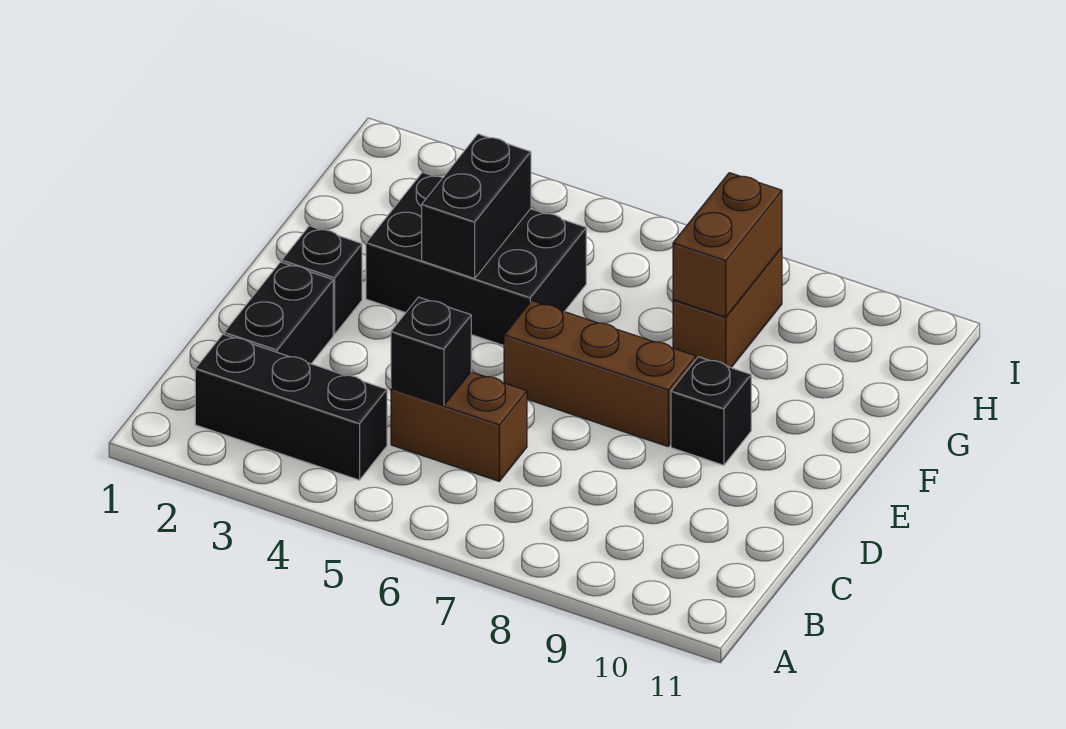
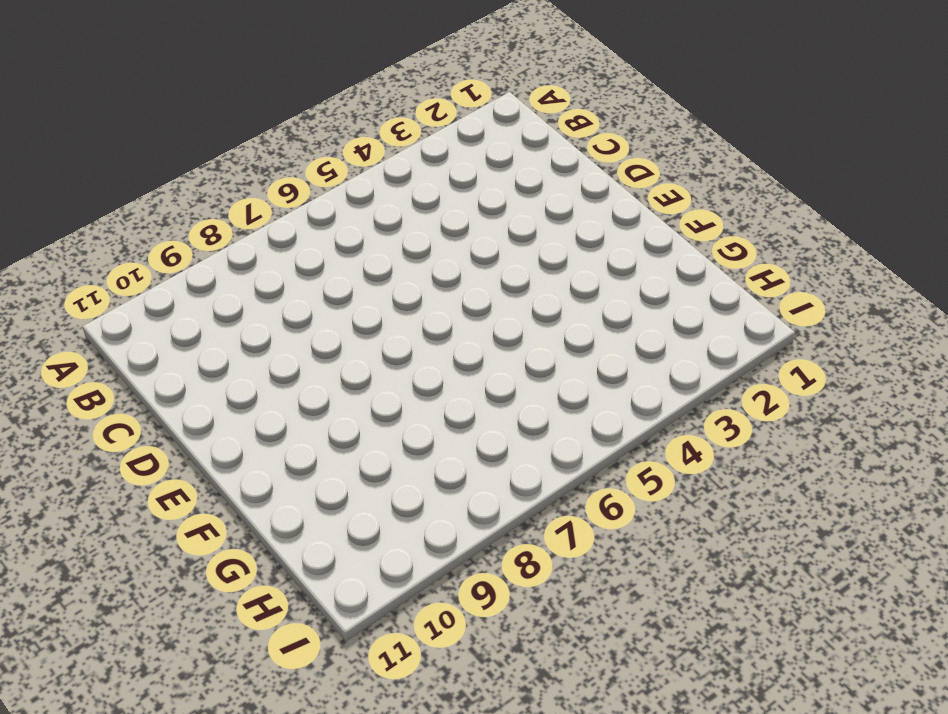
none -> black 1x3 brick [195,334,387,480]
none -> black 1x2 brick [224,262,333,364]

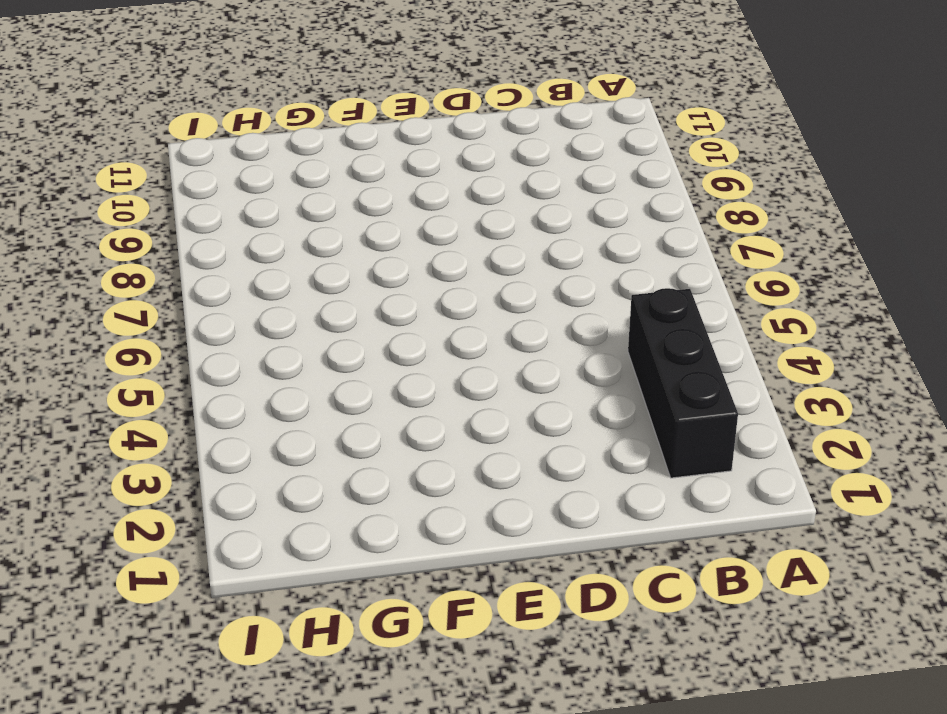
none -> black 1x2 brick [224,262,333,364]
none -> brown 1x2 brick [391,372,527,481]

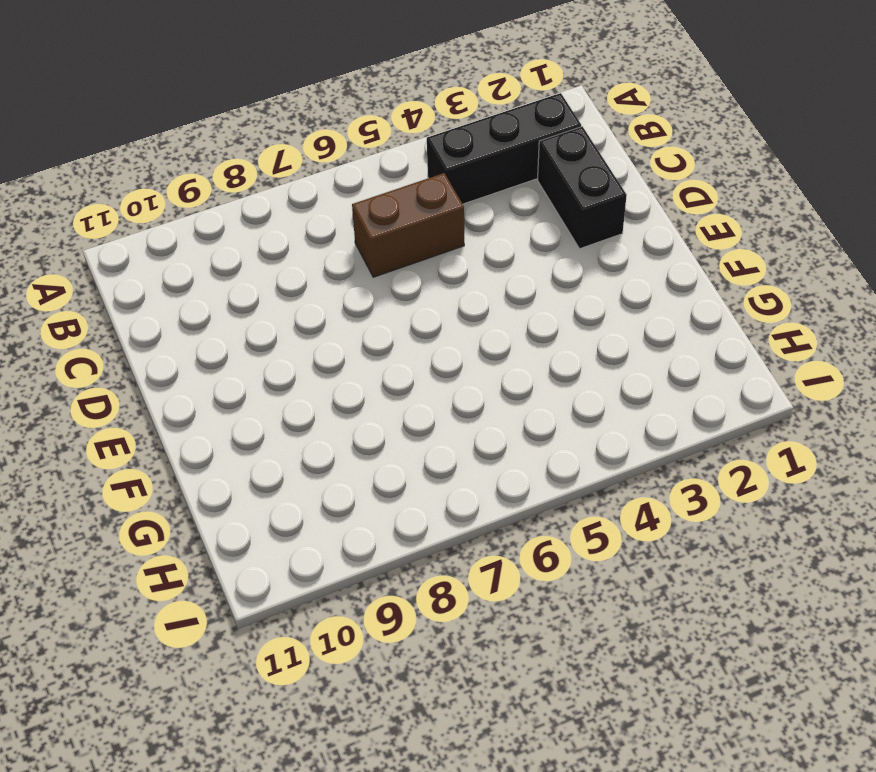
none -> black 1x1 brick [282,226,362,334]
none -> brown 1x3 brick [504,301,696,446]

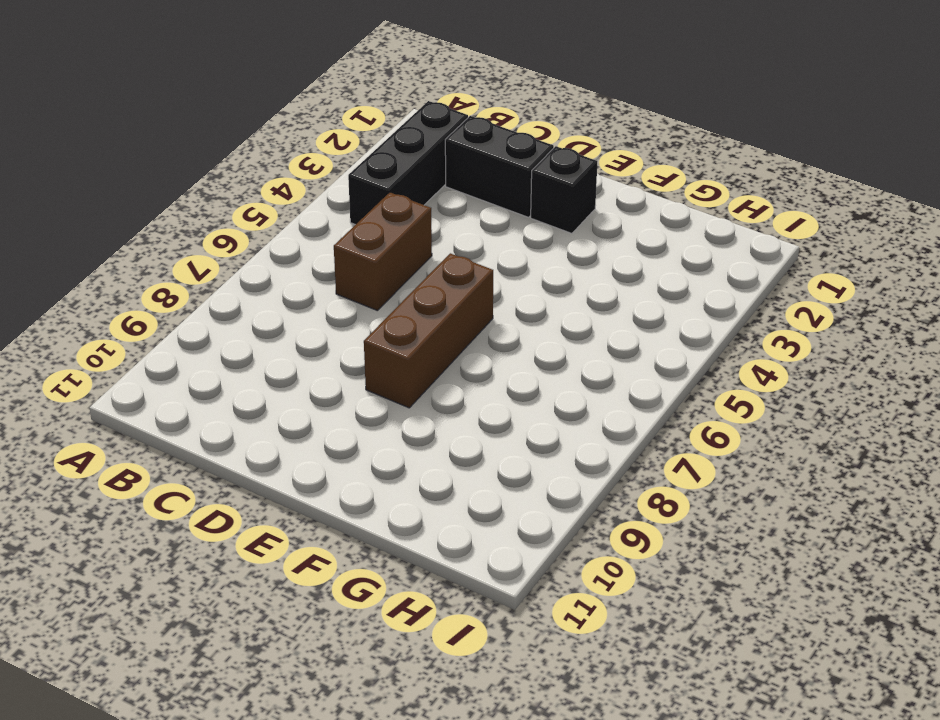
none -> black 1x1 brick [671,357,751,465]
none -> black 2x3 brick [366,172,586,346]

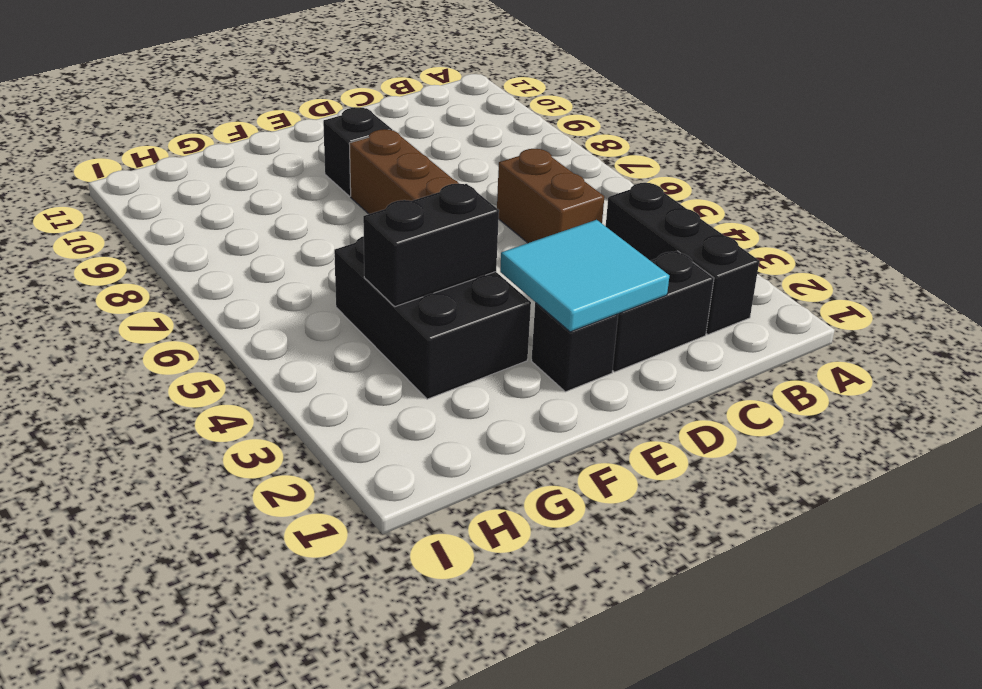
cyan 2x2 tile [500,220,669,332] -> none
none -> brown 1x2 brick [673,248,782,368]
none -> black 1x1 brick [391,297,471,406]

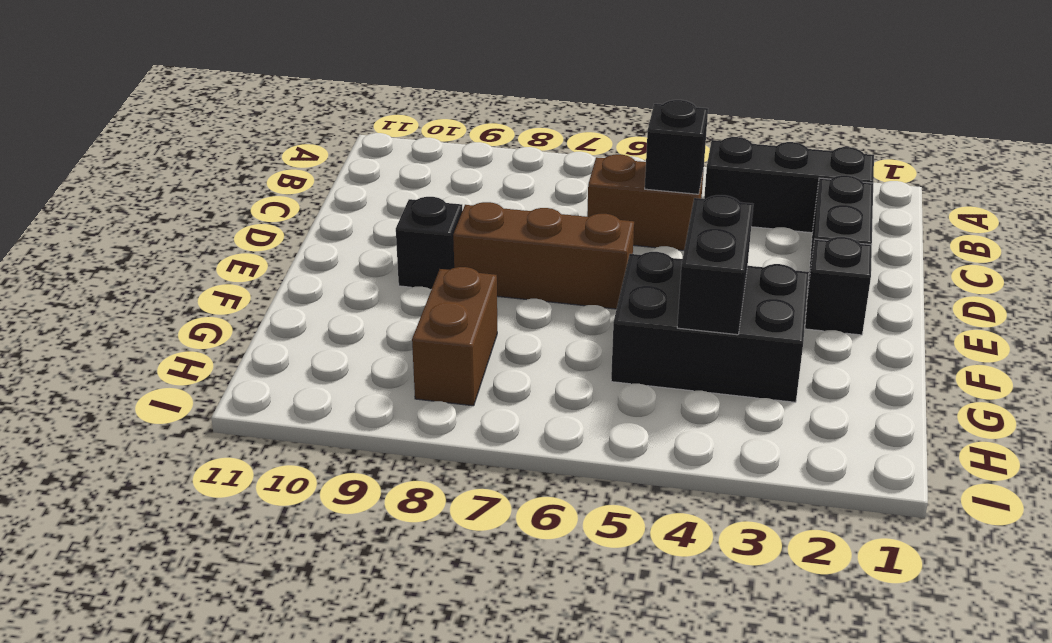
none -> brown 1x2 brick [673,173,782,317]

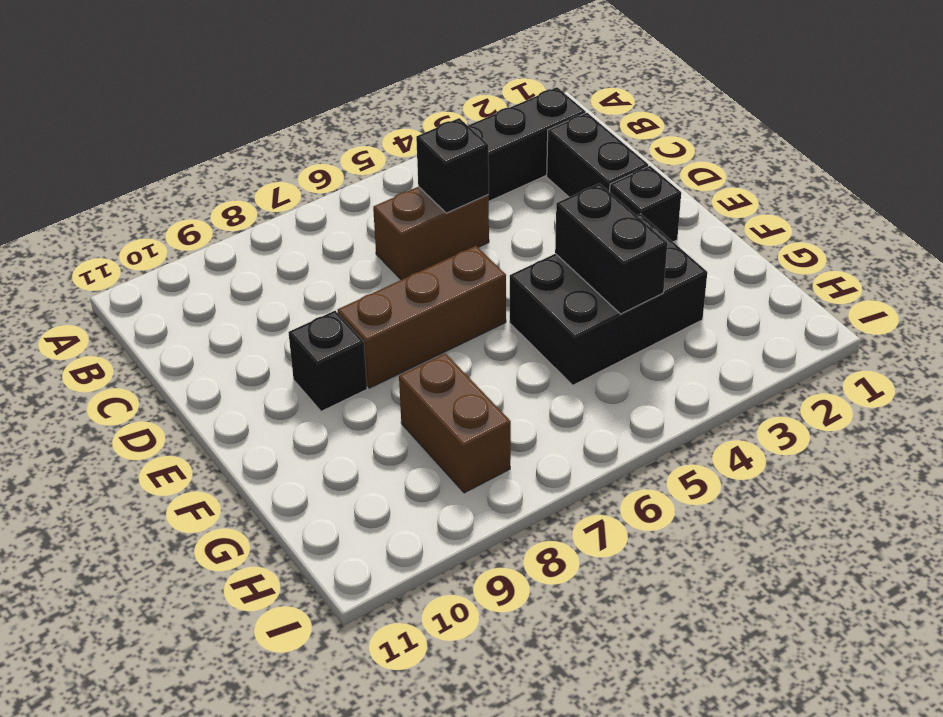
none -> brown 1x2 brick [673,173,782,317]

